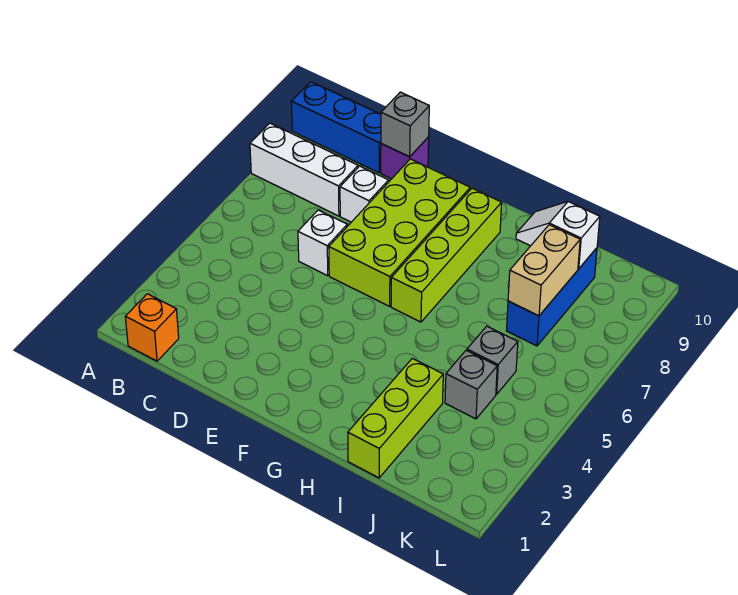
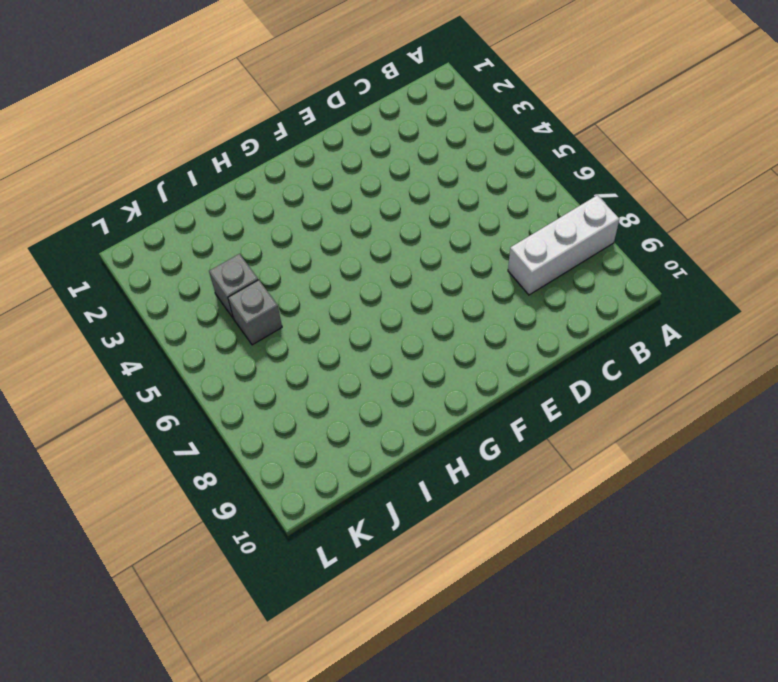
none -> blue 1x3 brick [291,82,381,173]
none -> orange 1x1 brick [125,294,179,361]
none -> white 1x1 brick [298,210,347,276]

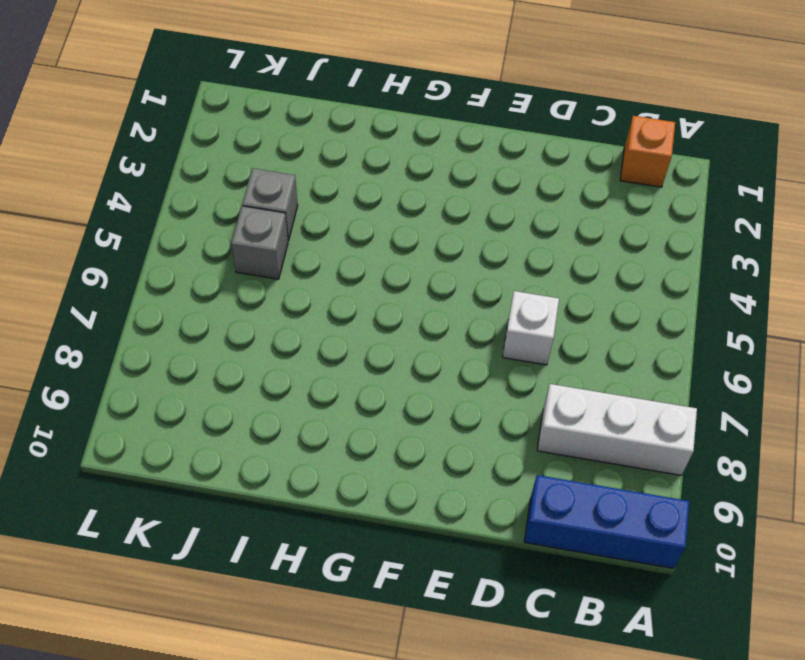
none -> white 1x1 brick [340,166,389,222]
none -> purple 1x1 brick [381,137,429,179]
none -> lime 2x4 brick [329,159,470,306]

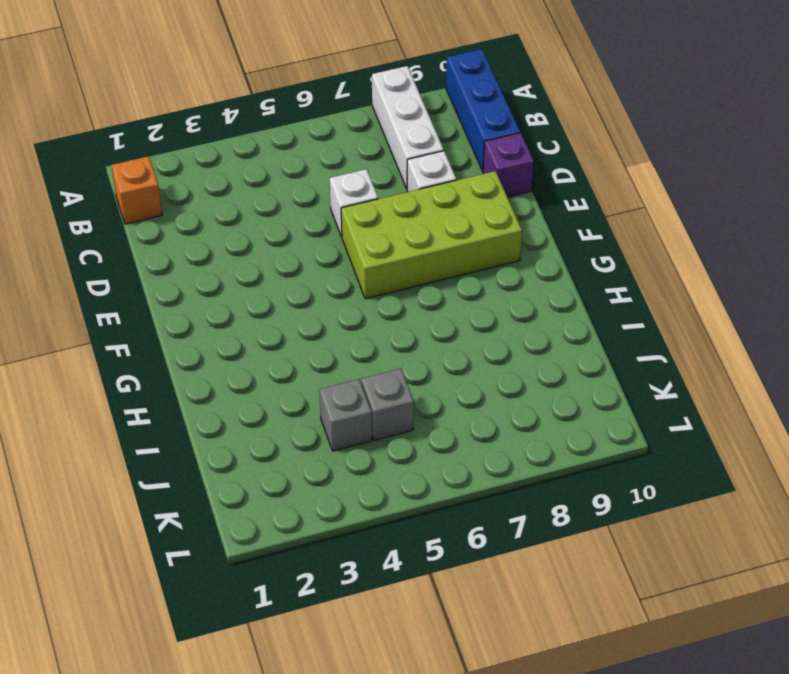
none -> lime 1x4 brick [391,188,502,322]
none -> lime 1x3 brick [348,358,443,478]
none -> blue 1x3 brick [506,248,597,346]

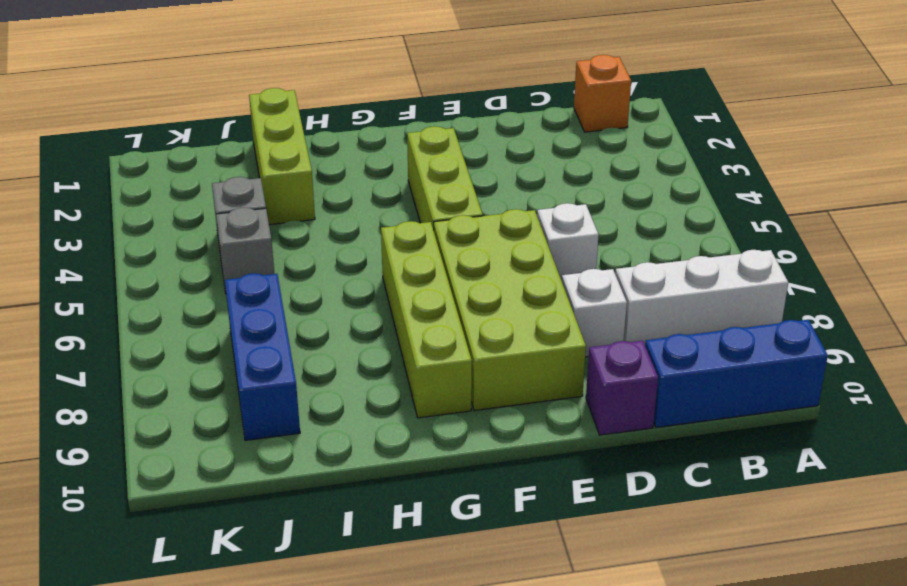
lime 1x3 brick [407,126,483,230] -> none
none -> grey 1x1 brick [381,92,429,157]
none -> white 1x2 slope [516,202,600,269]
none -> tan 1x2 brick [508,225,580,316]

